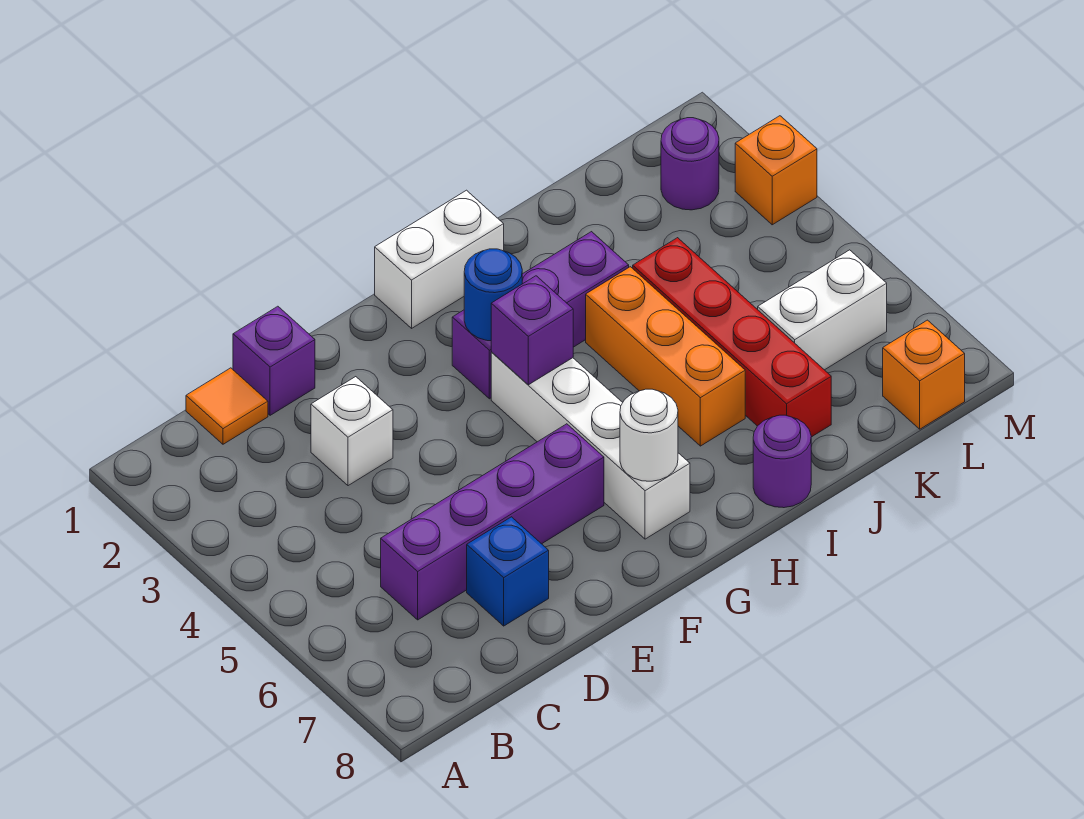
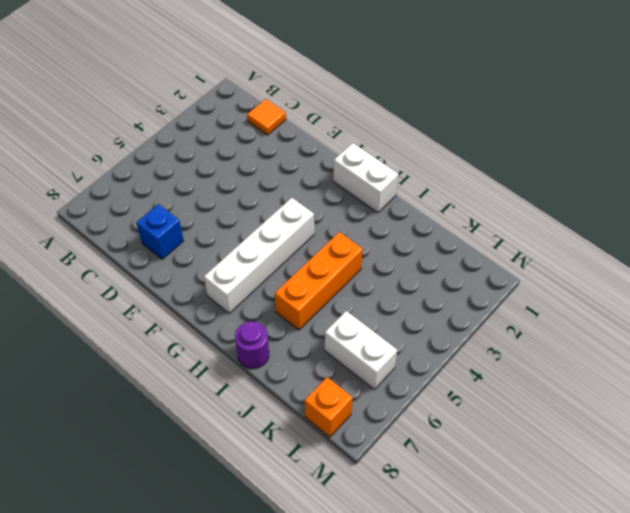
none -> purple 1x4 brick [381,424,604,620]
none -> purple 1x1 brick [233,306,315,415]
none -> white 1x1 brick [311,377,393,486]

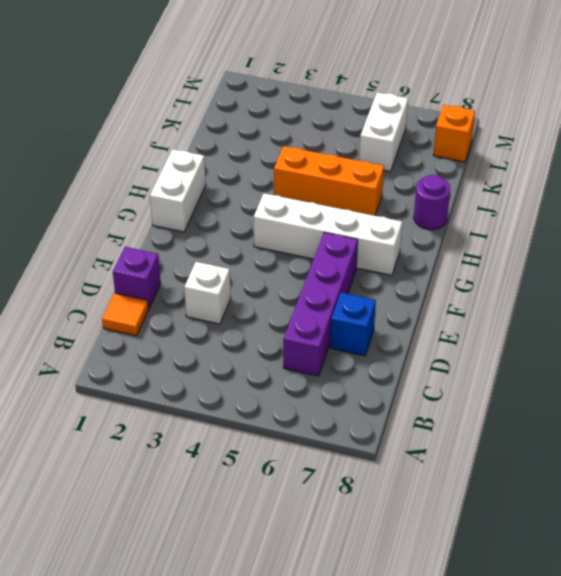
none -> purple 1x3 brick [452,232,629,399]
none -> red 1x4 brick [633,238,831,437]
none -> purple 1x1 round brick [661,118,719,210]

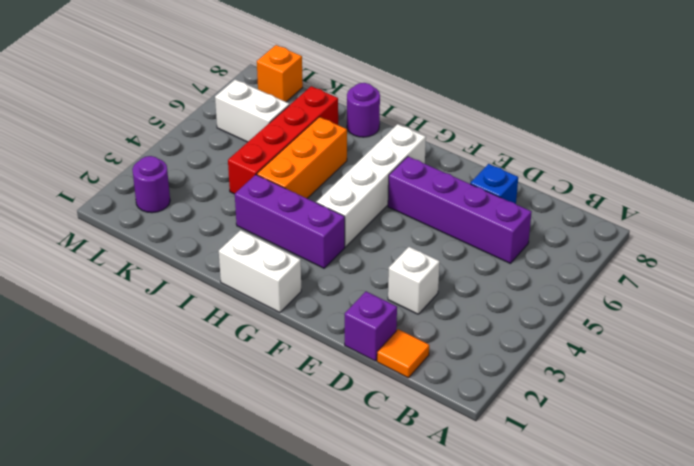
none -> orange 1x1 brick [735,116,817,225]
none -> blue 1x1 round brick [464,249,522,341]
none -> purple 1x1 brick [491,276,573,385]

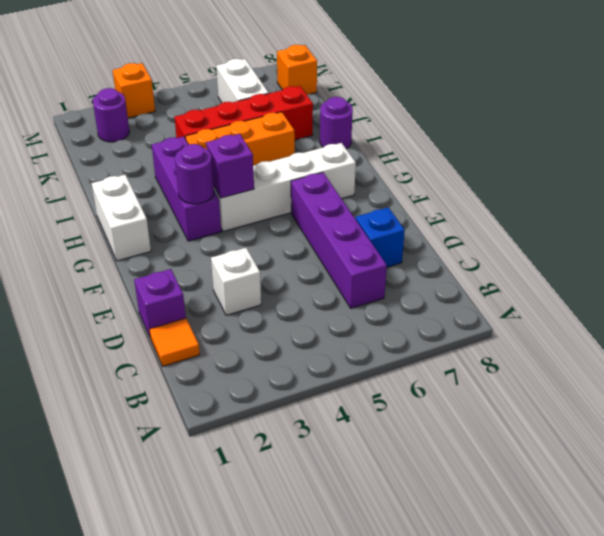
purple 1x1 round brick [175,144,214,204] -> blue 1x1 round brick [464,249,522,341]
none -> white 1x1 round brick [620,389,678,481]

